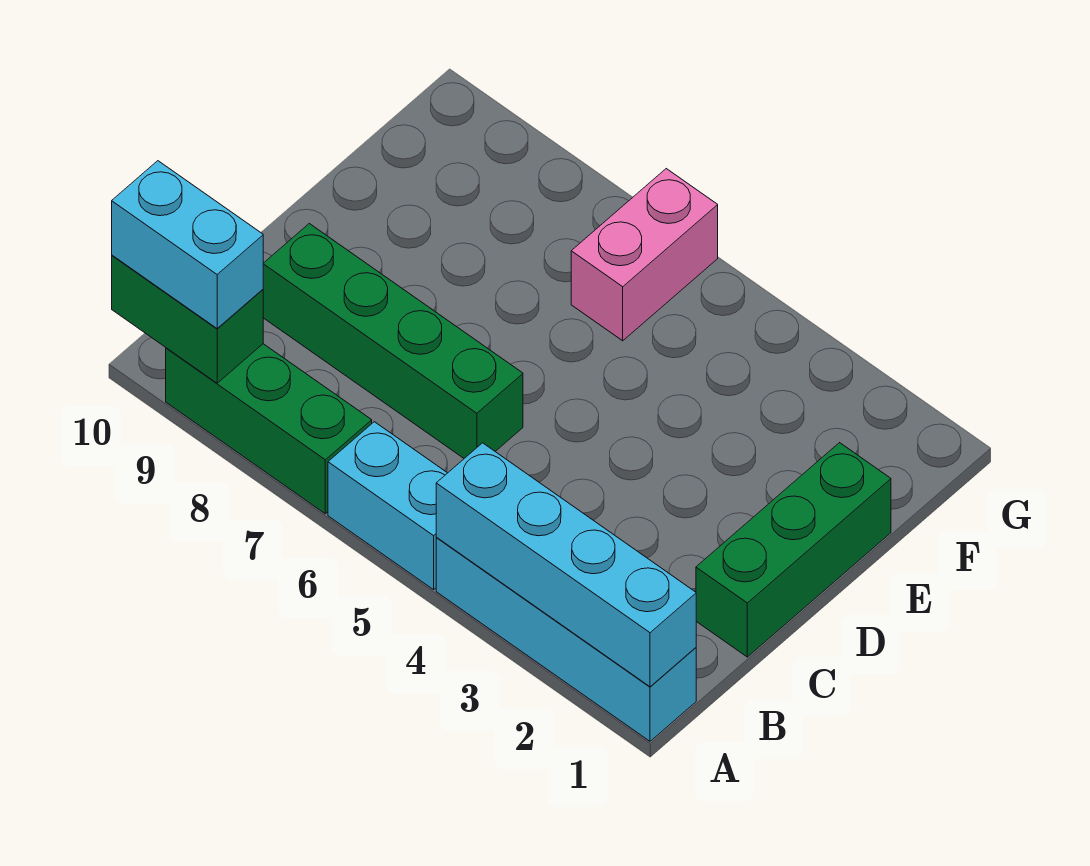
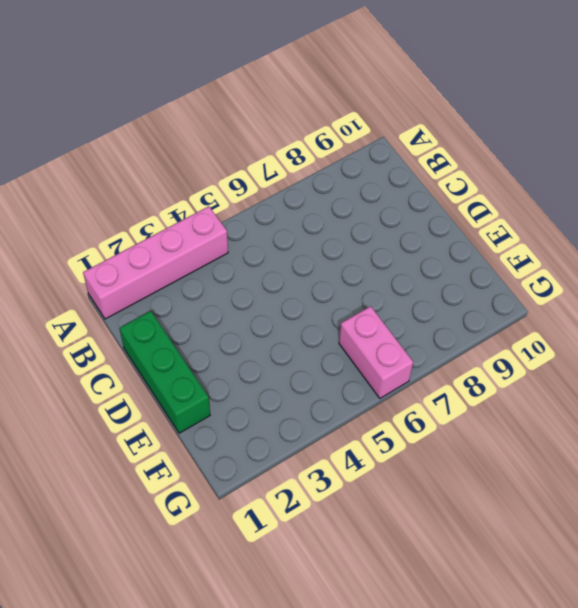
pink 1x4 brick [83,206,228,319] -> cyan 1x4 brick [436,537,696,741]
none -> cyan 1x2 brick [328,422,447,590]
none -> green 1x3 brick [166,344,372,514]

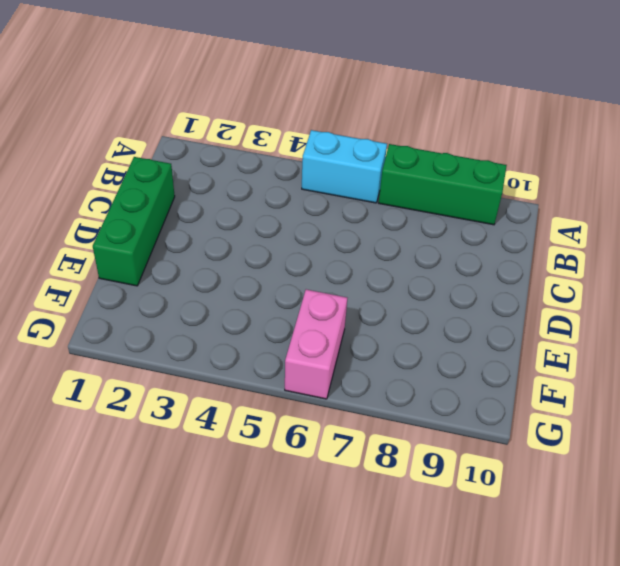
none -> cyan 1x4 brick [436,537,696,741]
none -> green 1x4 brick [263,224,523,458]

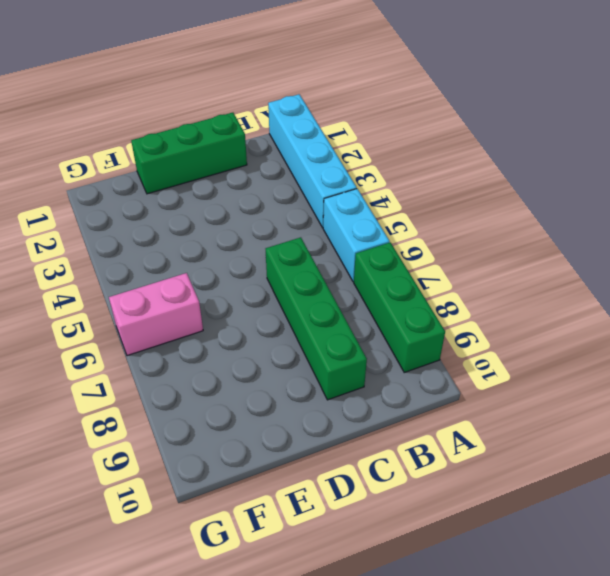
none -> cyan 1x4 brick [436,443,696,687]
none -> green 1x2 brick [112,255,263,383]

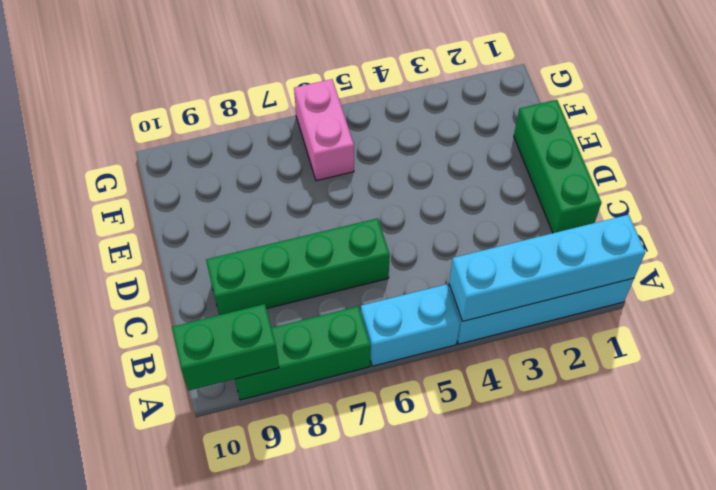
none -> cyan 1x2 brick [112,161,263,329]

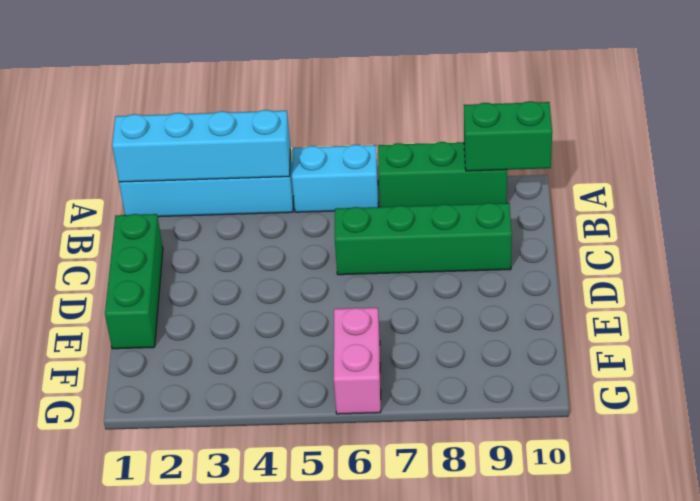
none -> cyan 1x2 brick [112,161,263,329]

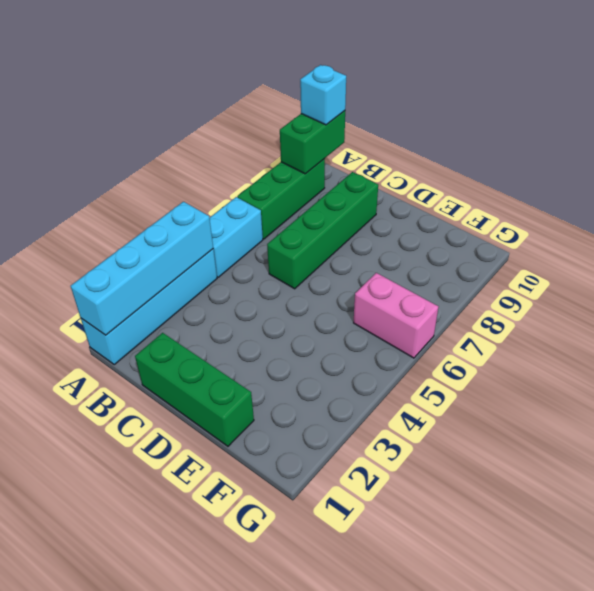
cyan 1x1 brick [300,65,346,125] -> cyan 1x2 brick [112,161,263,329]

